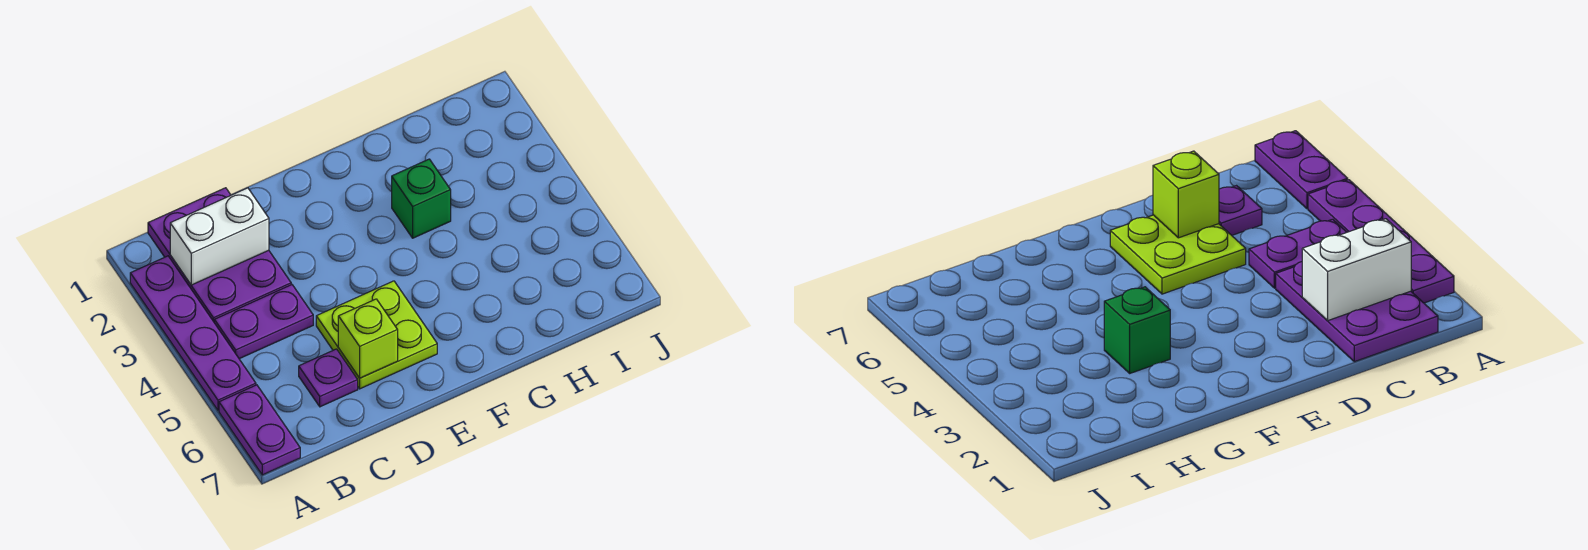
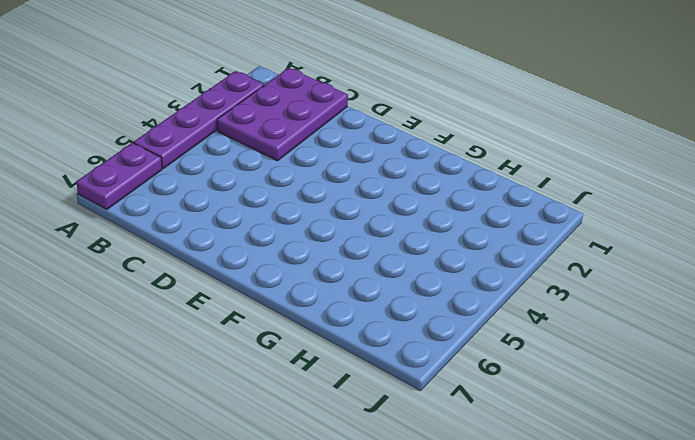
none -> purple 1x2 plate [214,285,313,359]
none -> purple 1x1 plate [299,349,358,407]

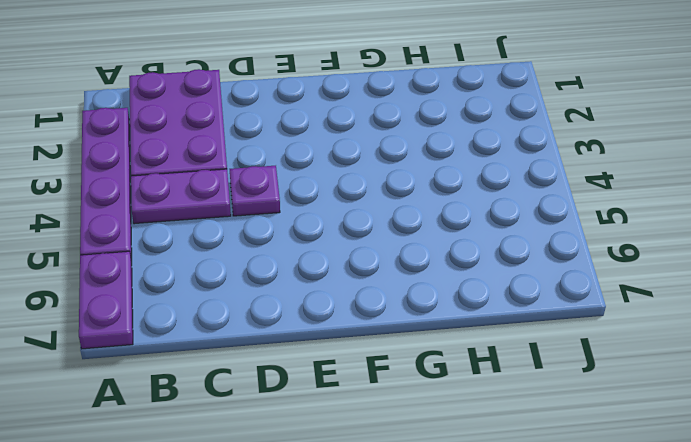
purple 1x1 plate [230,166,280,216] -> purple 1x1 plate moved to [299,349,358,407]
none -> lime 2x2 plate [316,281,437,389]
none -> green 1x1 brick [392,159,451,238]

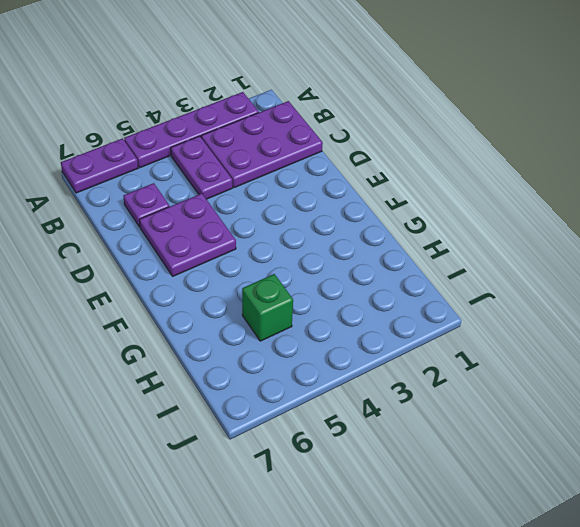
purple 2x2 plate [139,194,236,276] -> lime 2x2 plate [316,281,437,389]
green 1x1 brick [242,274,293,341] -> green 1x1 brick moved to [392,159,451,238]
none -> white 1x2 brick [170,188,269,285]
none -> lime 1x1 brick [338,299,398,378]

